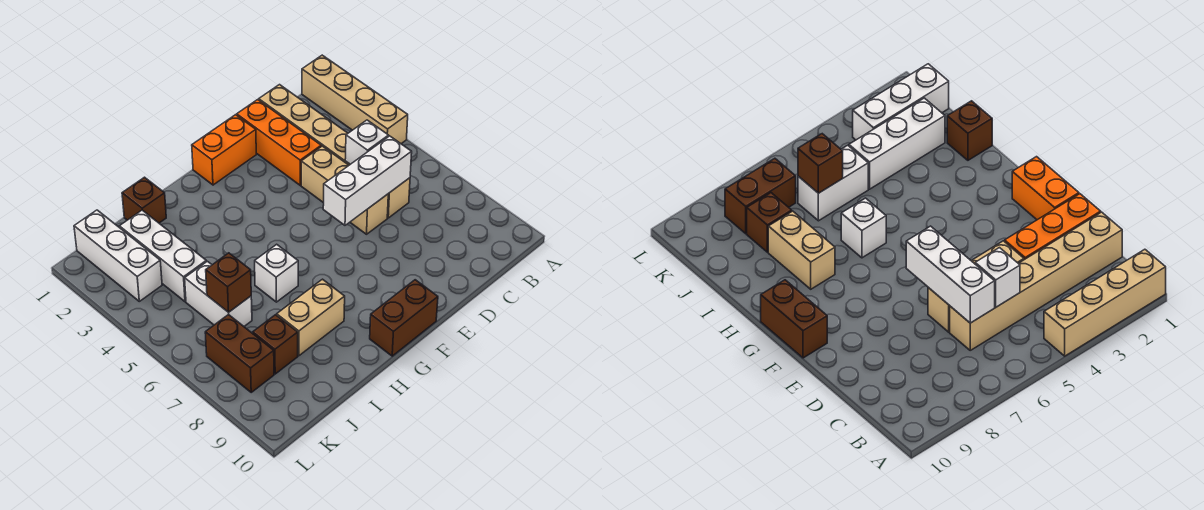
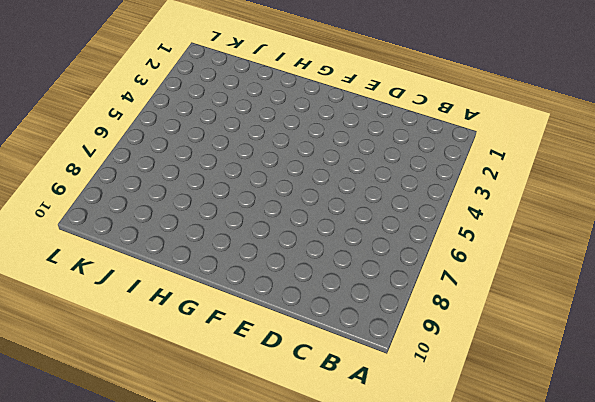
none -> tan 1x4 brick [302,55,408,144]
none -> tan 1x6 brick [259,85,410,218]
none -> orange 1x3 brick [237,100,321,185]

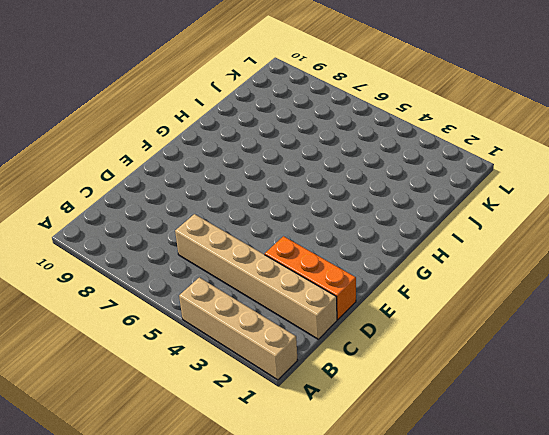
none -> tan 1x3 brick [301,146,388,234]
none -> orange 1x2 brick [192,115,256,185]
none -> brown 1x2 brick [370,280,438,356]

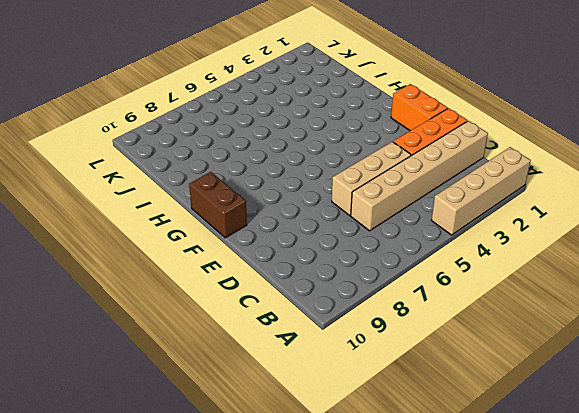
none -> white 1x1 brick [255,244,298,302]
none -> tan 1x2 brick [277,279,345,356]
none -> brown 1x1 brick [122,177,166,223]

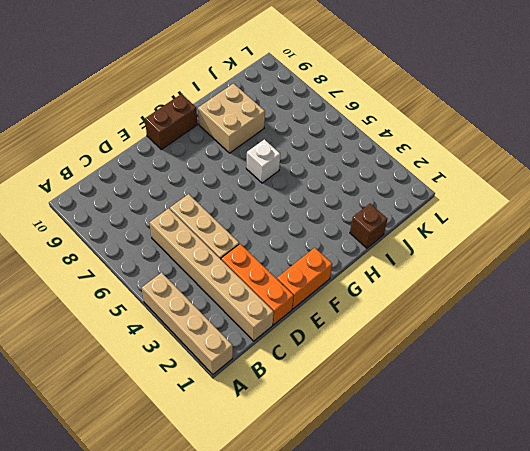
tan 2x2 brick [198,84,265,153] -> tan 1x2 brick [277,279,345,356]
none -> white 1x3 brick [119,210,206,302]
none -> white 1x2 brick [185,261,252,326]
none -> brown 1x1 brick [253,315,298,374]

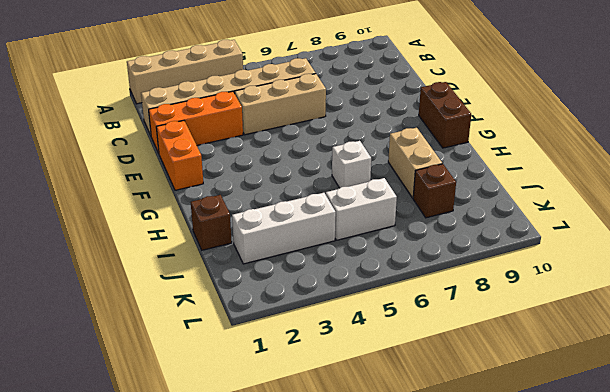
none -> white 1x3 brick [74,210,162,301]
none -> brown 1x2 brick [205,314,274,392]
none -> white 1x1 brick [345,120,389,164]

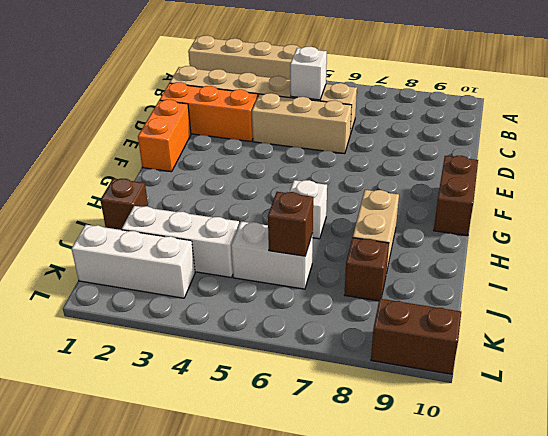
brown 1x2 brick [371,299,461,374] -> brown 1x2 brick moved to [205,314,274,392]
none -> white 1x3 brick [323,136,412,225]

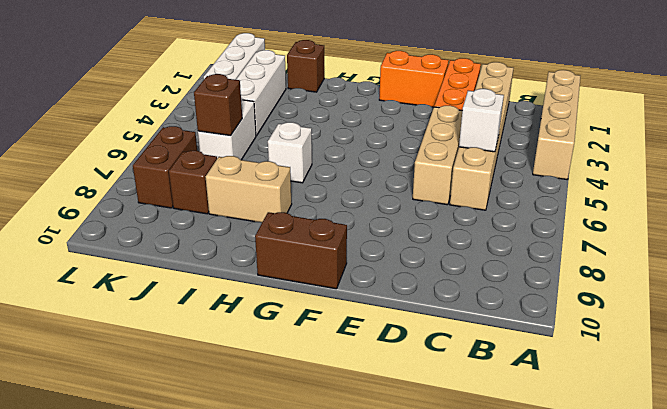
none -> white 1x3 brick [323,136,412,225]

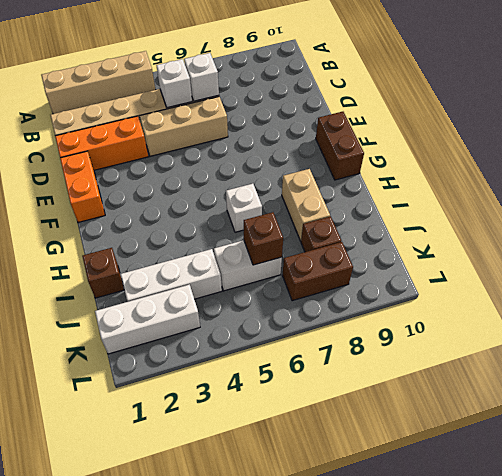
white 1x1 brick [184,53,219,101] -> white 1x3 brick [323,136,412,225]

